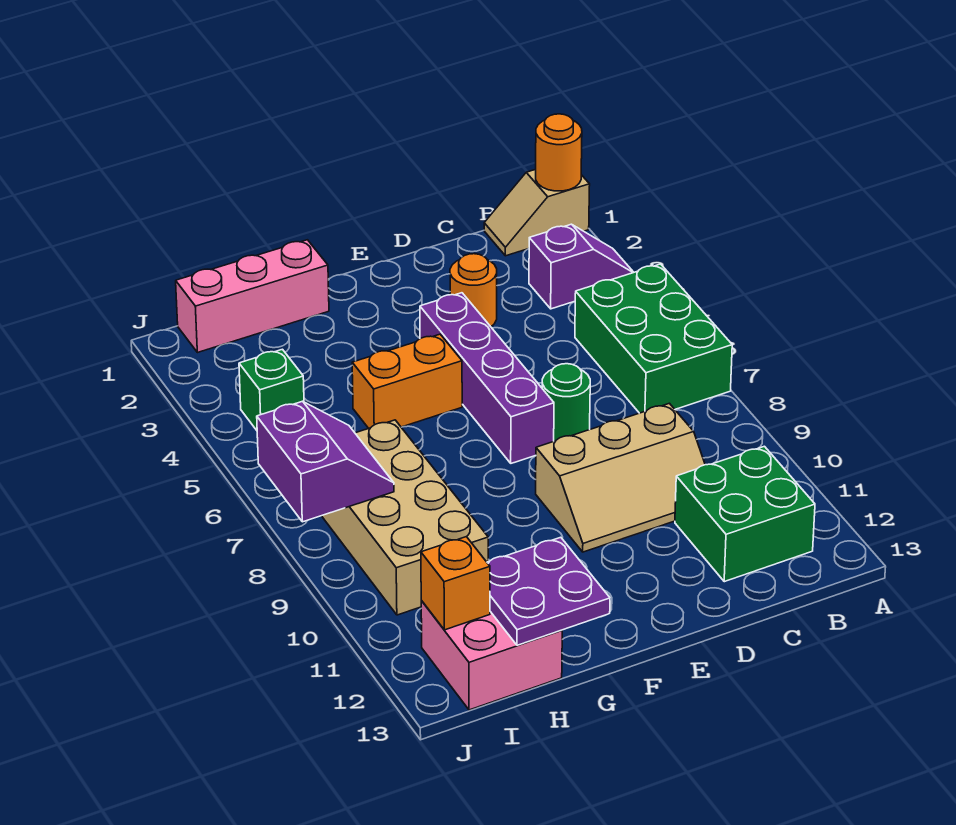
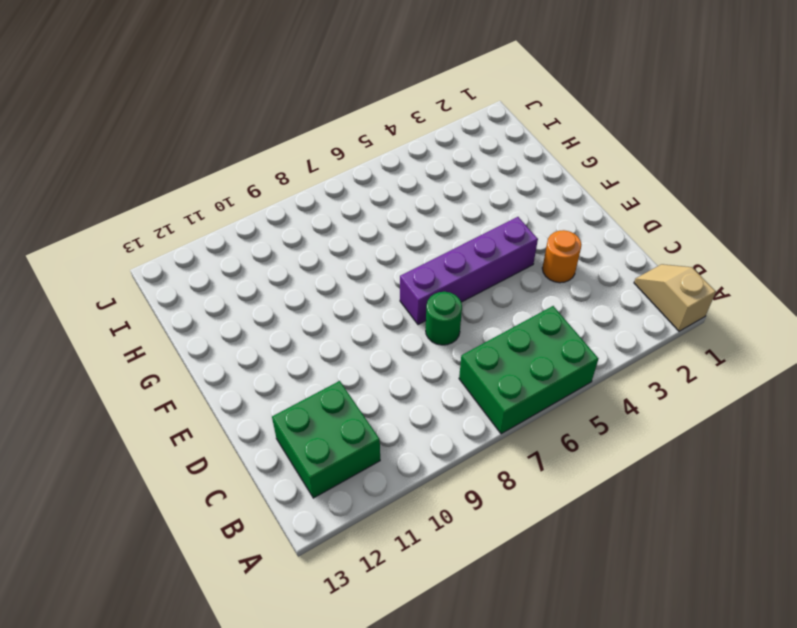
none -> purple 1x2 slope [529,224,634,309]
none -> tan 2x3 slope [536,403,705,552]
none -> orange 1x2 brick [352,334,462,428]

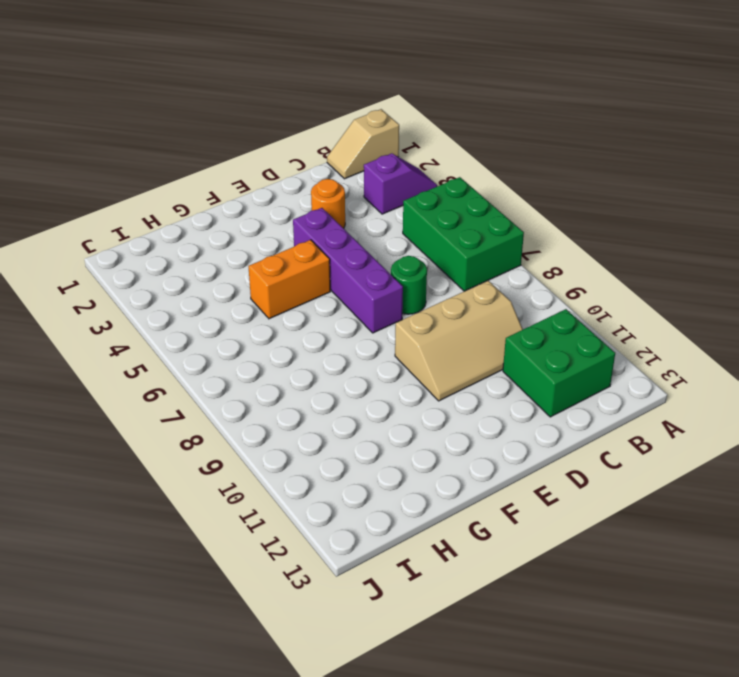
none -> pink 1x3 brick [176,240,329,353]
none -> tan 2x4 brick [322,420,488,615]
none -> pink 2x2 brick [421,601,562,710]

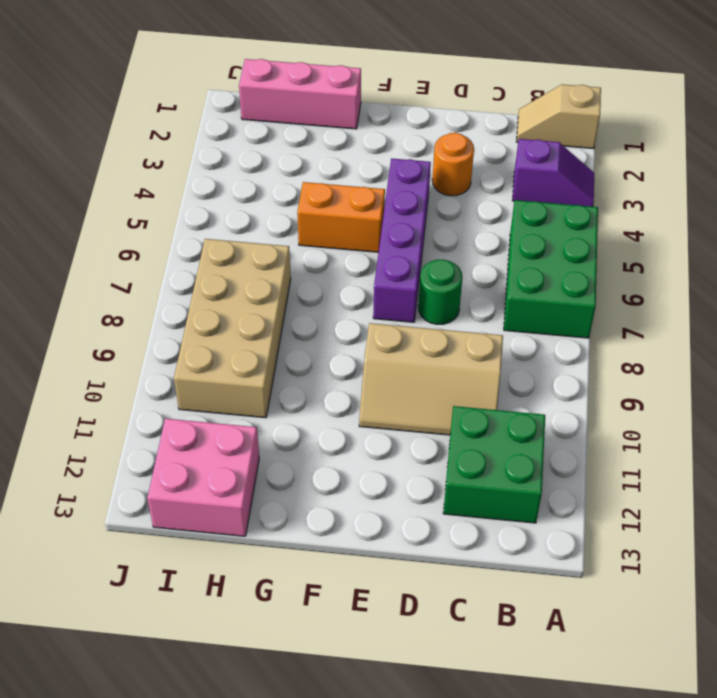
none -> green 1x1 brick [239,349,304,430]
none -> orange 1x1 round brick [536,114,582,191]
none -> purple 2x2 plate [487,537,610,645]

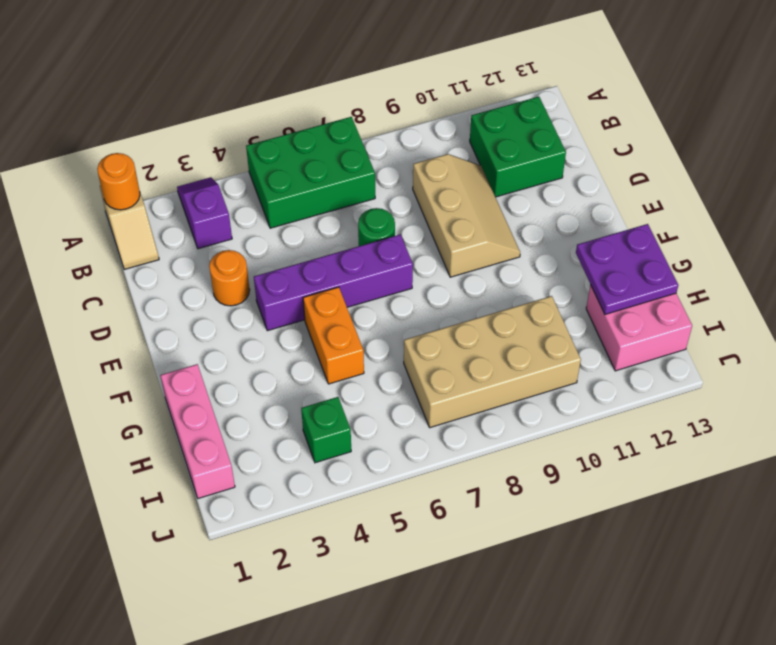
none -> purple 2x2 slope [257,401,394,522]
none -> orange 1x1 brick [421,537,490,630]

